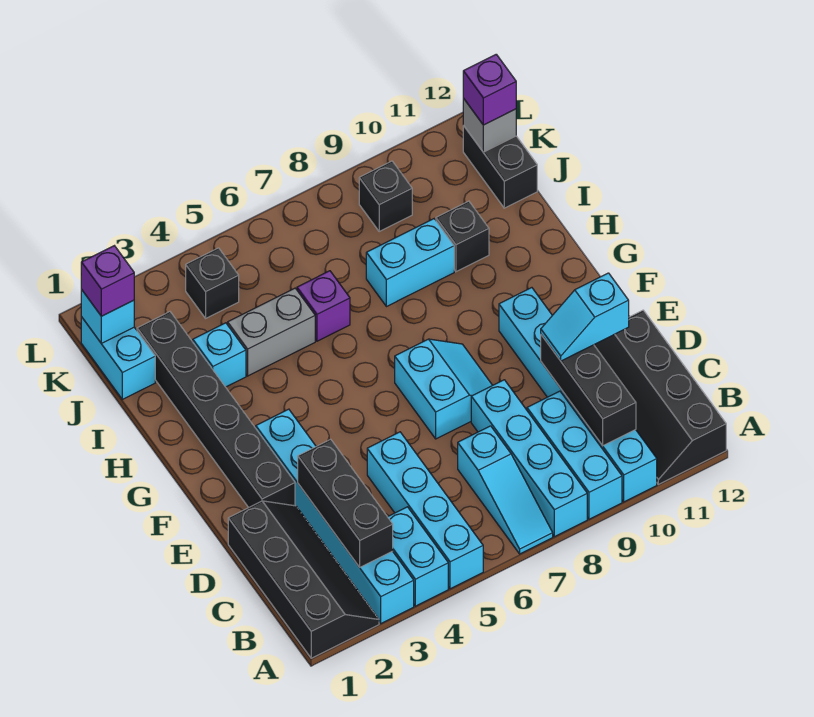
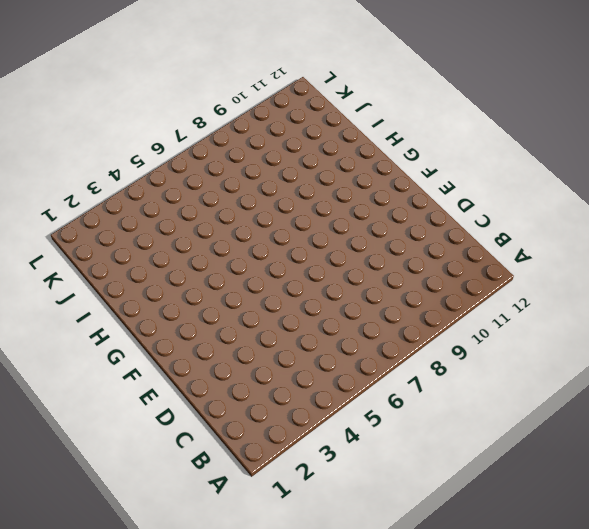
none -> black 2x4 slope [228,501,379,658]
none -> cyan 1x6 brick [256,409,414,623]
none -> cyan 1x2 brick [388,507,448,606]

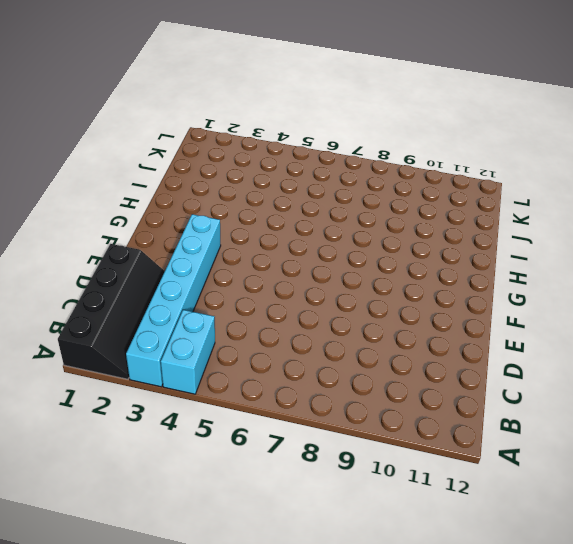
none -> cyan 1x4 brick [367,432,483,589]
none -> cyan 1x3 slope [458,426,553,554]
none -> cyan 1x4 brick [471,380,587,537]

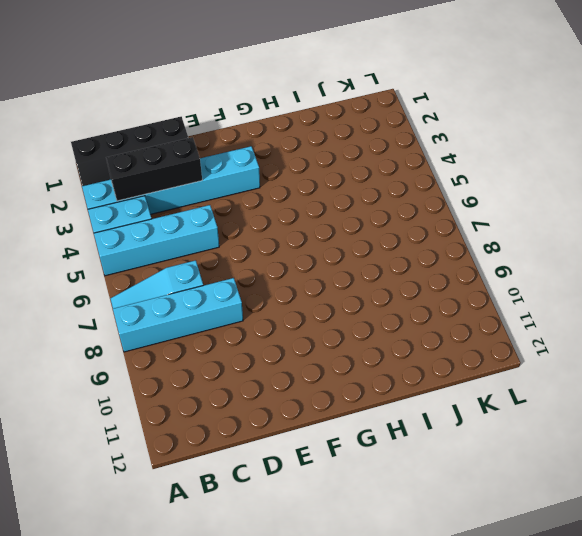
none -> cyan 1x3 brick [527,391,622,519]
none -> cyan 1x6 brick [499,288,657,502]
none -> black 2x4 slope [594,310,726,484]

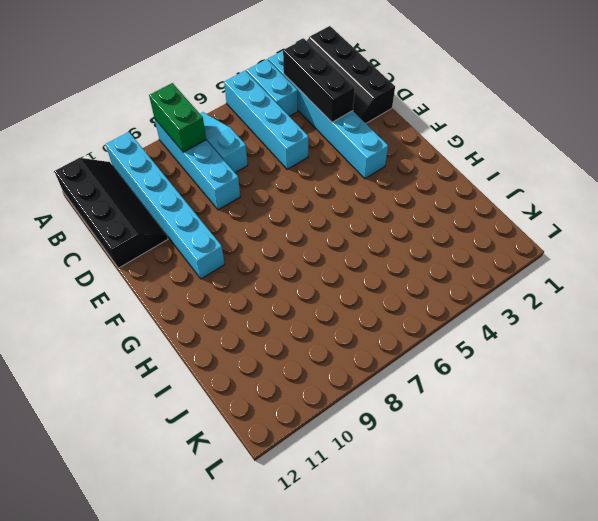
green 1x2 brick [149,83,206,152] -> none
none -> cyan 1x3 brick [527,391,622,519]
none -> black 1x6 brick [137,312,295,508]
none -> cyan 2x2 slope [395,339,492,439]

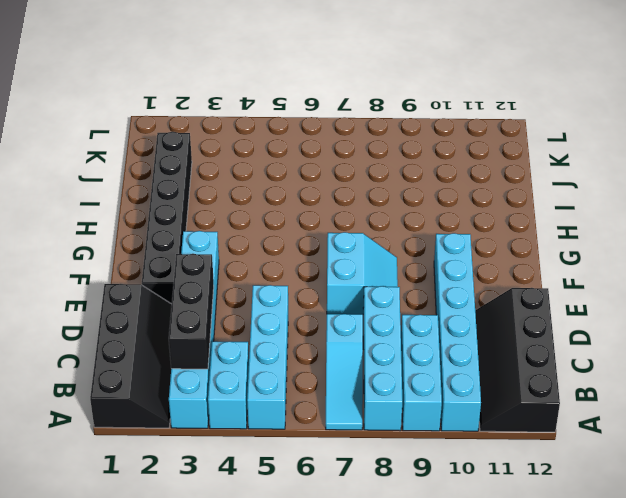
none -> cyan 1x1 brick [193,323,246,387]
none -> grey 1x2 brick [228,288,315,376]
none -> purple 1x1 brick [297,271,350,341]

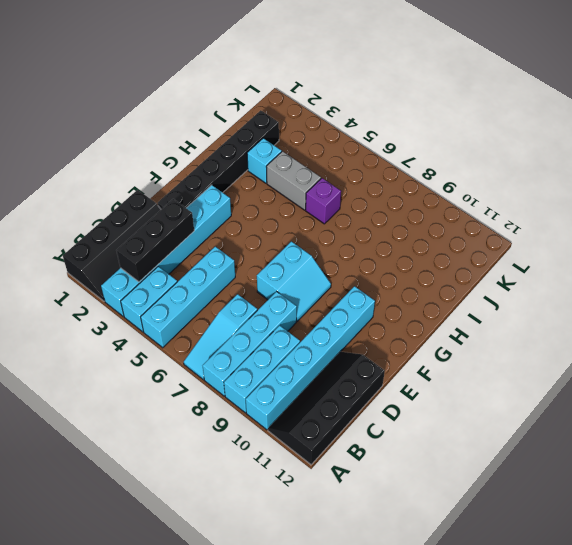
none -> cyan 1x2 brick [366,219,454,307]
none -> black 1x1 brick [436,201,489,272]
none -> cyan 1x2 brick [81,317,155,399]

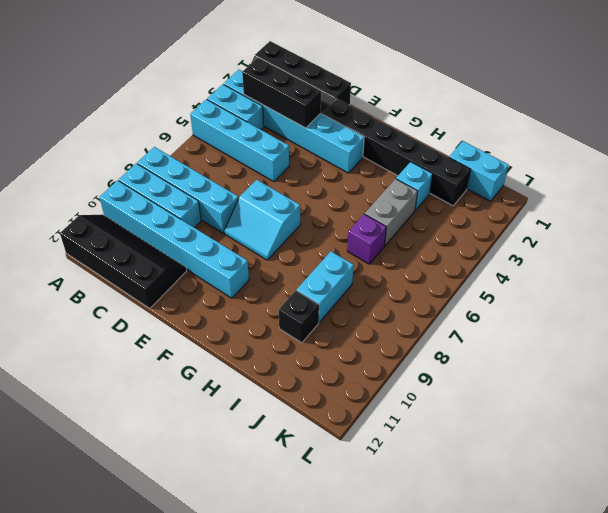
none -> cyan 1x3 slope [458,426,553,554]
none -> black 1x2 brick [463,126,537,208]
none -> black 1x1 brick [186,248,239,318]

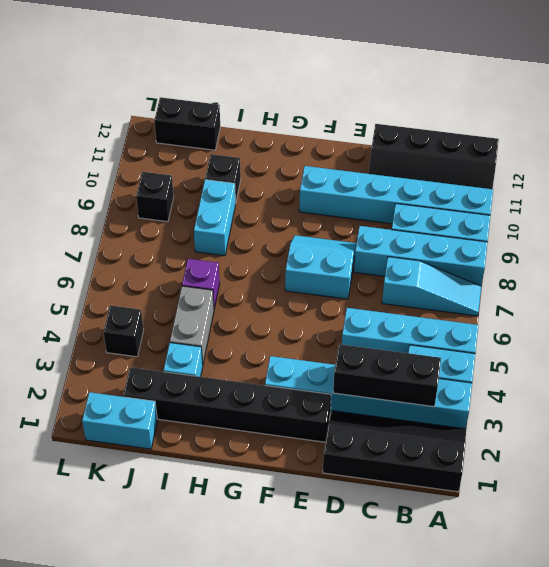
none -> black 1x3 brick [541,335,636,446]
none -> cyan 1x1 brick [81,290,134,343]
none -> grey 1x1 brick [463,98,516,152]

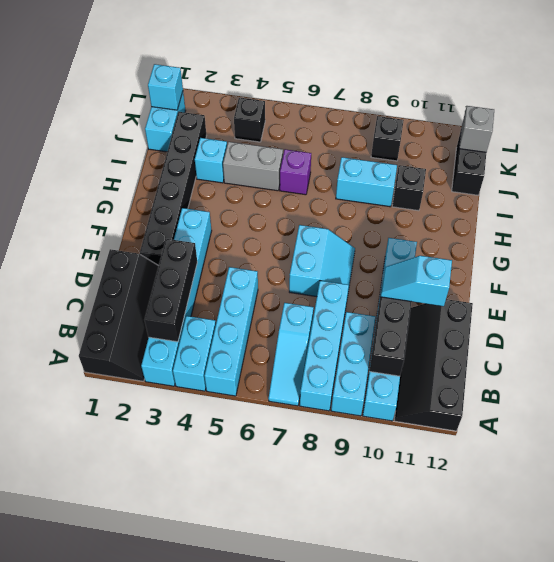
none -> purple 1x1 brick [81,246,134,316]
none -> purple 1x1 brick [463,54,516,125]

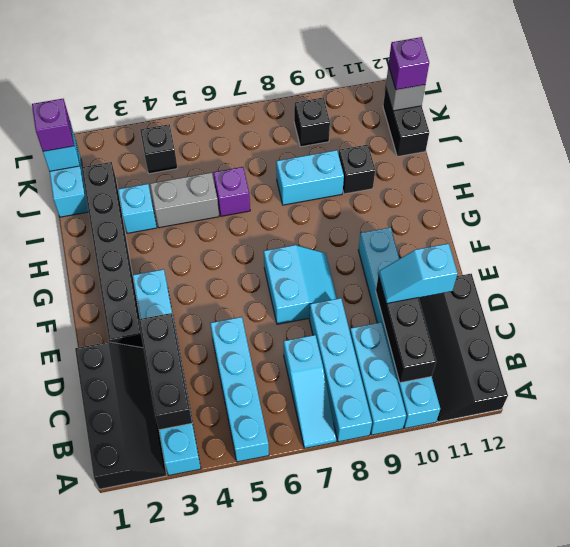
none -> cyan 1x2 brick [388,507,448,606]

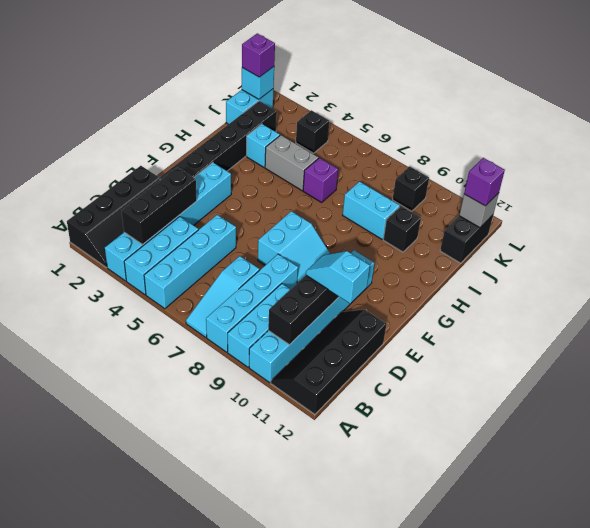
cyan 1x3 brick [124,217,198,295] -> cyan 1x2 brick [388,507,448,606]

